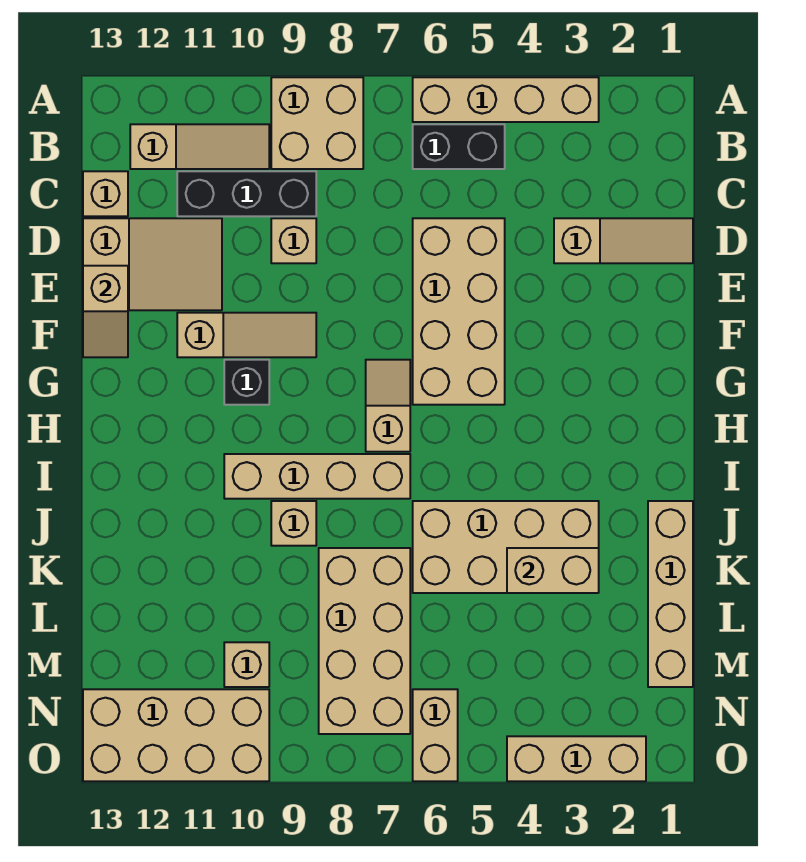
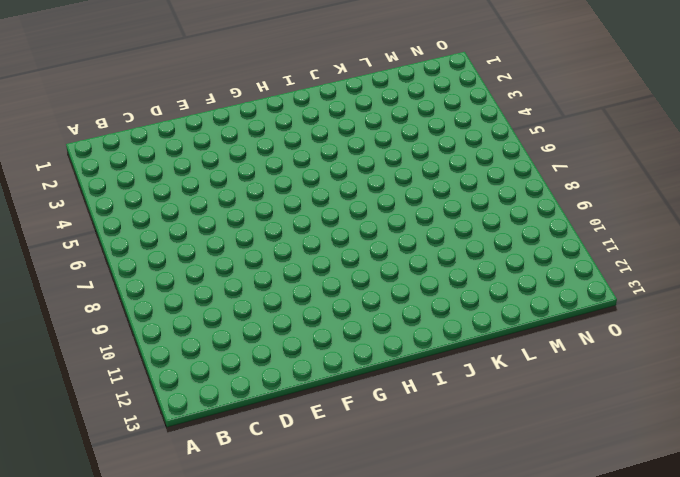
none -> tan 1x4 brick [413,77,599,122]
none -> tan 2x2 brick [271,77,363,169]
none -> black 1x2 brick [413,124,505,169]

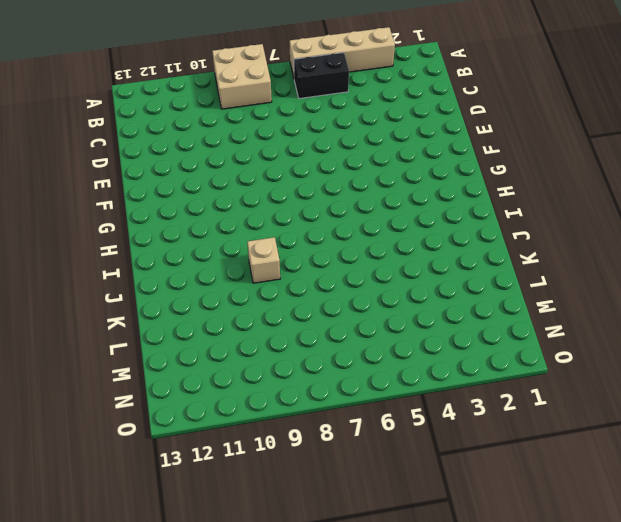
none -> tan 1x3 slope [130,124,269,169]
none -> black 1x3 brick [177,171,316,216]
none -> tan 1x1 brick [83,171,128,216]

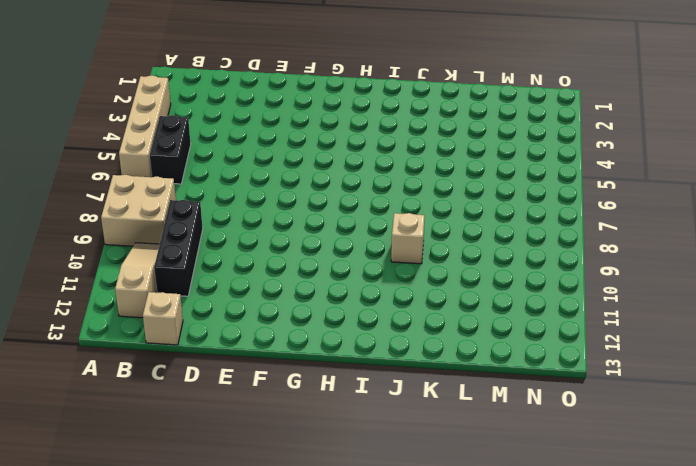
none -> tan 1x3 slope [554,218,693,263]
none -> tan 2x4 brick [413,218,505,405]
none -> tan 1x1 brick [271,218,316,263]

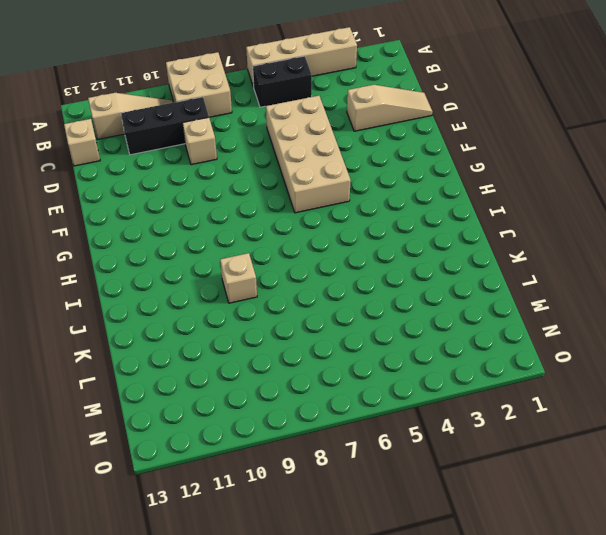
none -> tan 2x3 slope [83,218,222,310]
none -> tan 1x3 slope [177,313,316,357]
none -> tan 1x2 slope [366,360,410,452]

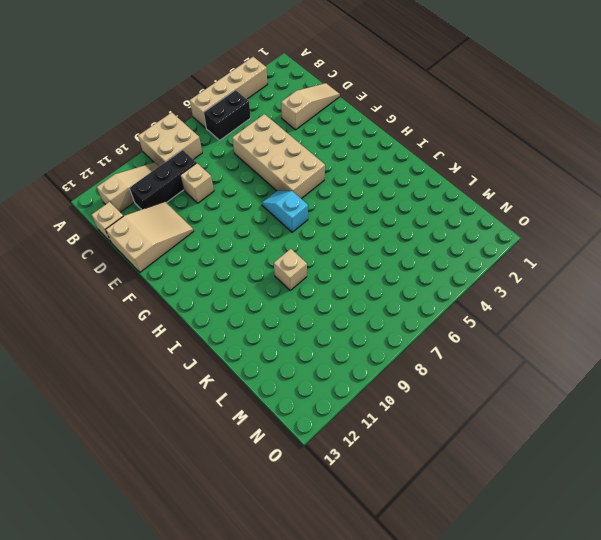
cyan 1x2 slope [262,190,308,232] -> tan 1x2 slope [366,360,410,452]
none -> tan 1x3 slope [177,313,316,357]
none -> black 1x1 brick [224,360,269,405]
none -> tan 1x4 brick [224,454,410,499]

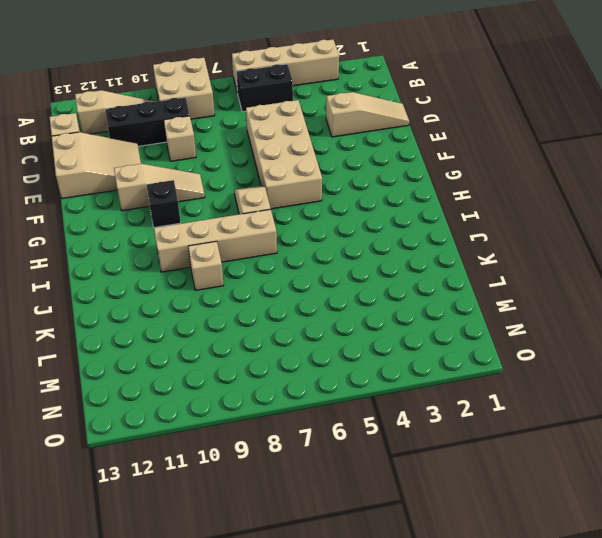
none -> tan 1x4 brick [648,501,693,687]
none -> tan 2x4 brick [413,501,599,593]
none -> tan 2x4 brick [319,548,410,734]

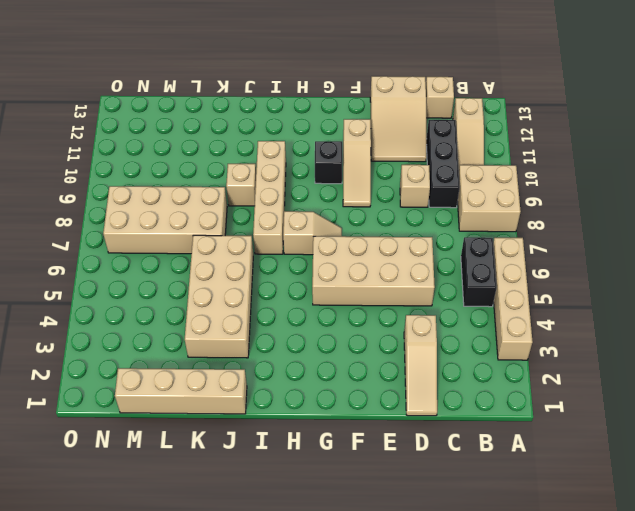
none -> tan 1x1 brick [224,642,269,687]
none -> tan 1x2 brick [413,689,458,781]
none -> tan 2x4 brick [83,689,269,781]

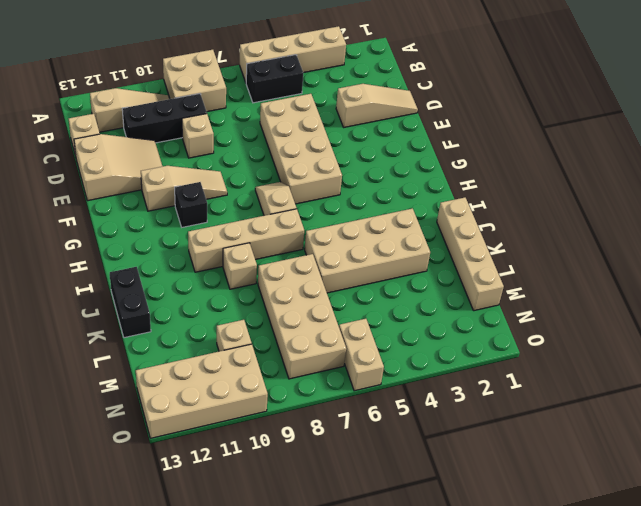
black 1x2 brick [110,267,151,338] -> none
none -> tan 1x3 brick [507,736,646,781]
none -> tan 1x2 slope [83,266,128,357]
none -> tan 1x2 brick [507,548,599,593]

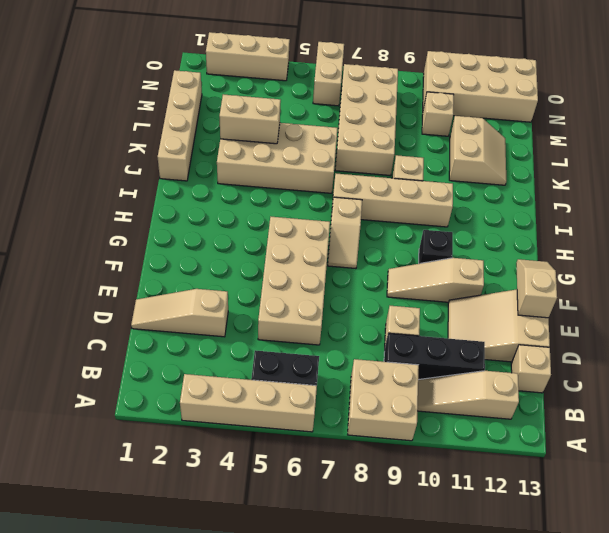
tan 2x2 slope [449,116,506,185] -> none

